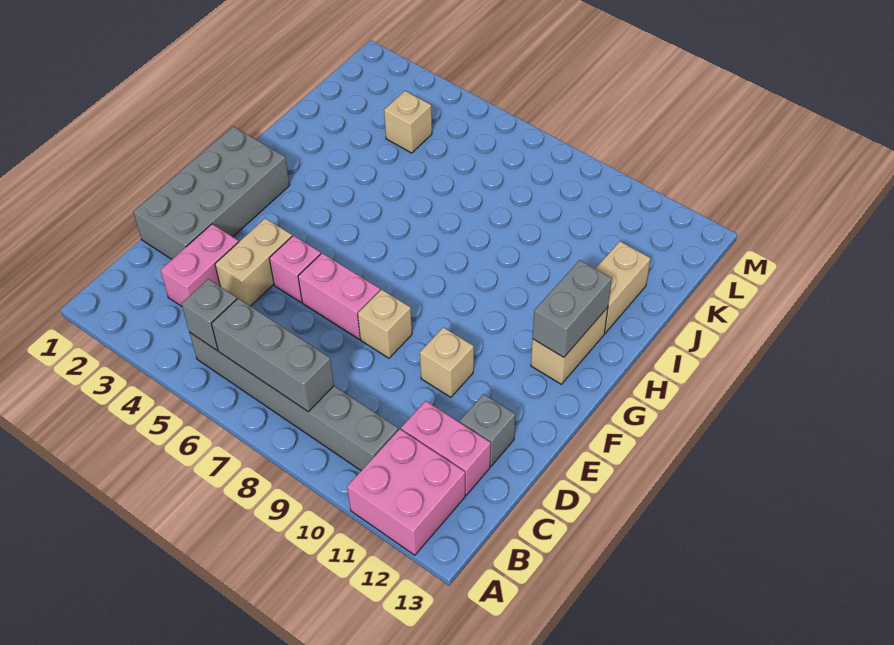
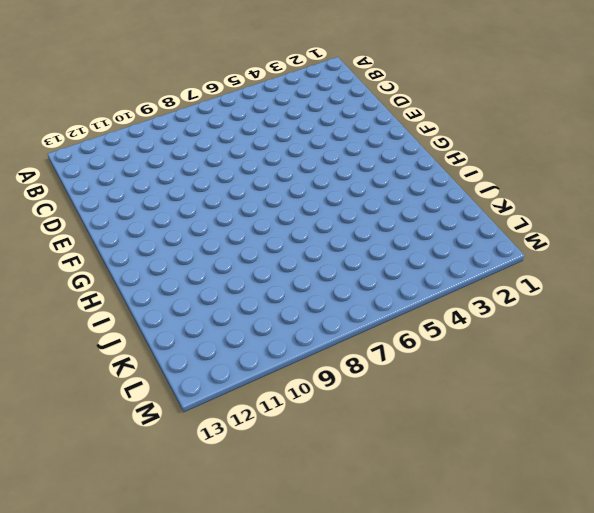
none -> pink 2x2 brick [347,429,465,555]
none -> grey 1x6 brick [190,333,398,470]
none -> pink 1x2 brick [160,224,239,306]

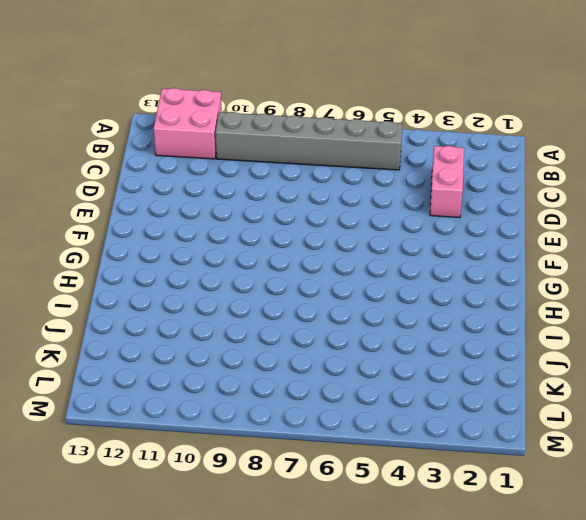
none -> pink 1x2 brick [401,401,491,495]
none -> grey 2x4 brick [133,126,290,259]
none -> tan 1x2 brick [215,218,292,306]

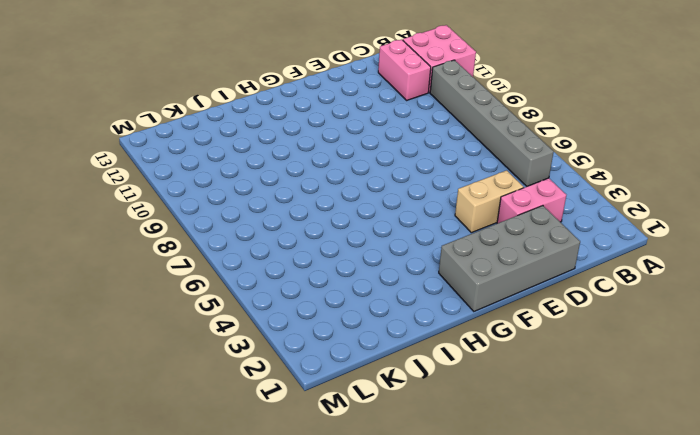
none -> grey 1x1 brick [460,394,515,466]
none -> pink 1x1 brick [269,236,321,302]
none -> pink 1x2 brick [298,253,380,339]

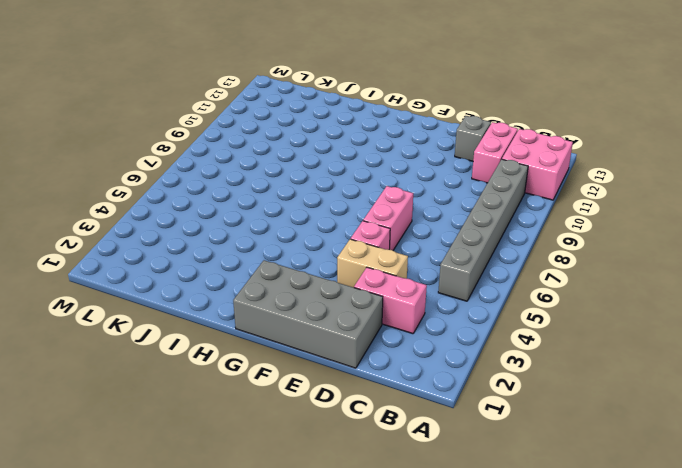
none -> tan 1x1 brick [358,290,412,358]
none -> tan 1x1 brick [420,327,474,397]
none -> tan 1x2 brick [531,308,608,384]

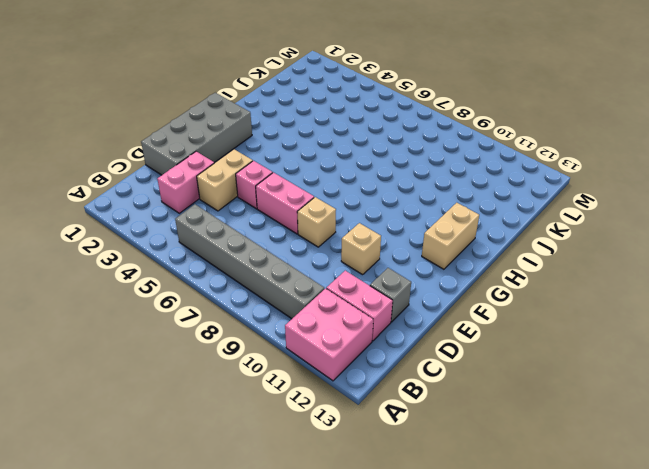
none -> tan 1x2 brick [595,241,651,333]
none -> tan 1x1 brick [384,91,432,153]
none -> grey 1x1 brick [182,279,237,350]

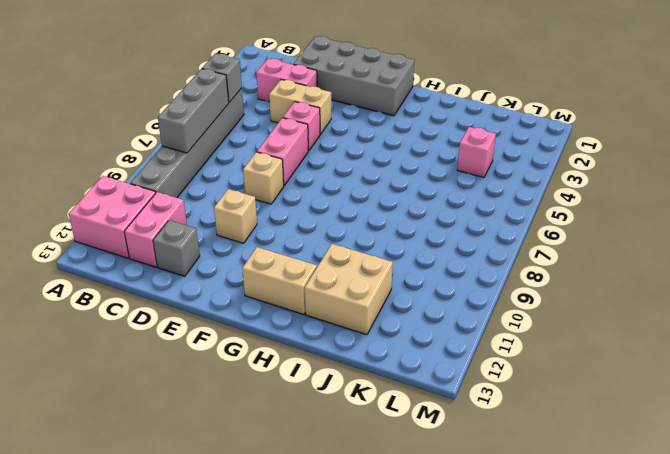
tan 2x2 brick [305,244,393,335] -> tan 1x2 brick [595,241,651,333]
pink 1x1 brick [457,127,496,177] -> tan 1x1 brick [384,91,432,153]
none -> grey 1x2 brick [533,260,612,357]

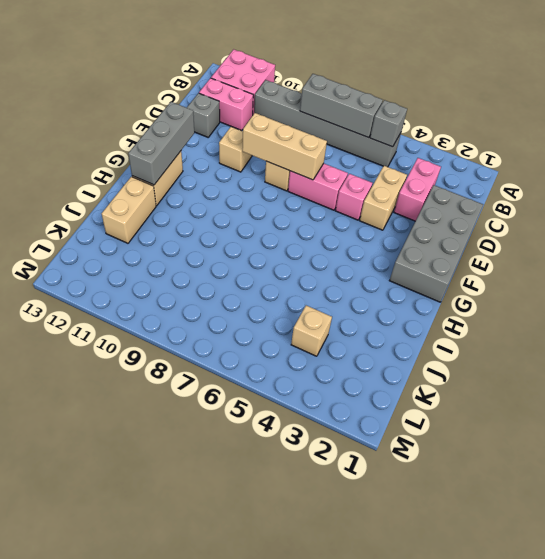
tan 1x3 brick [242,113,327,180] -> none
grey 1x3 brick [128,102,194,185] -> grey 1x2 brick [533,260,612,357]

